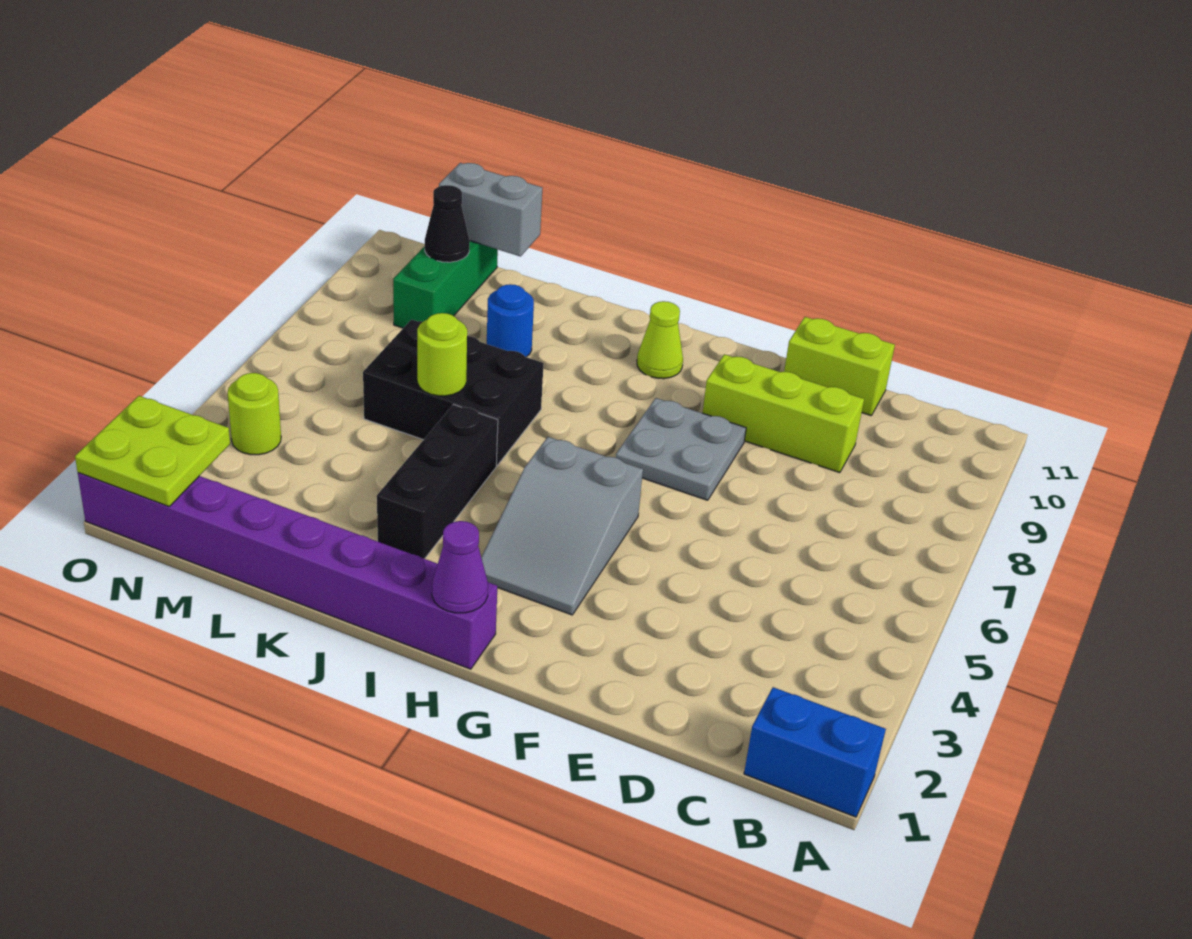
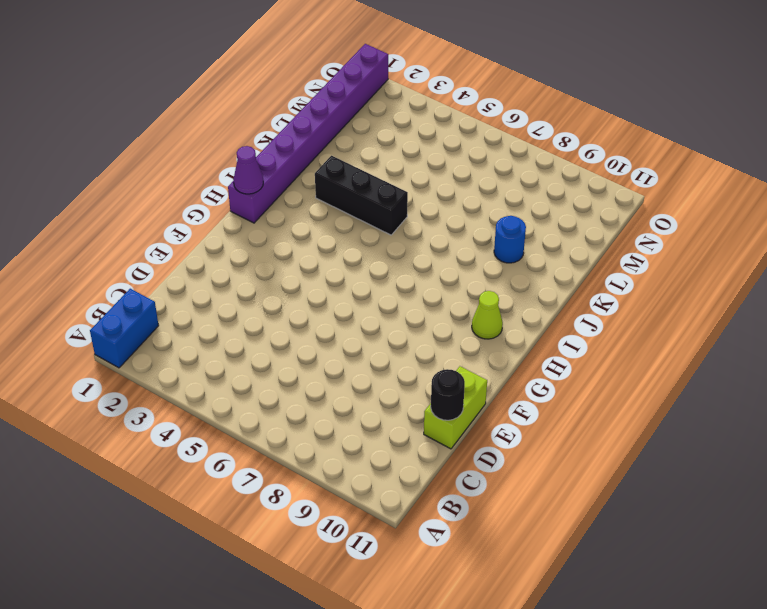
black 1x1 round brick [431,369,465,420] -> none
none -> lime 1x3 brick [703,354,864,473]
none -> grey 2x2 plate [616,398,746,500]
none -> grey 2x3 slope [481,437,643,615]

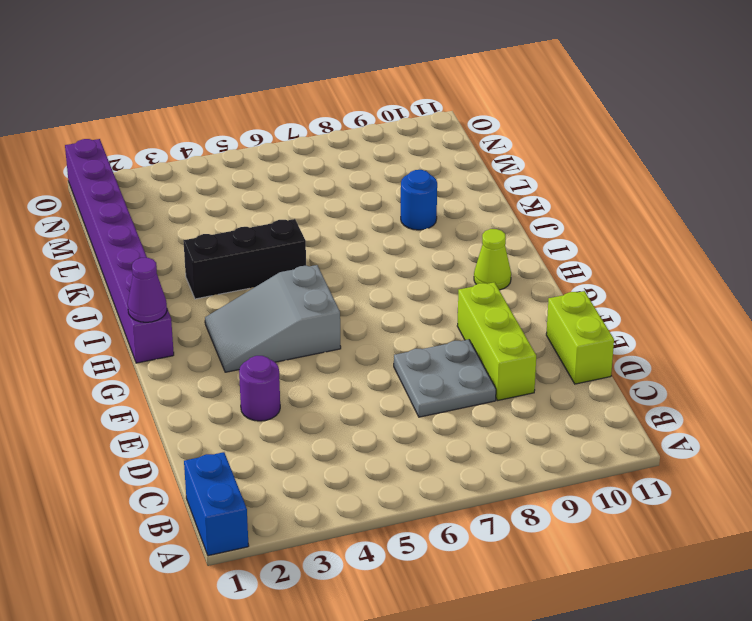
grey 2x2 plate [394,339,496,417] -> grey 2x2 plate moved to [616,398,746,500]
purple 1x1 round brick [239,356,280,421] -> none
none -> black 2x3 brick [363,319,544,465]
none -> green 1x3 brick [393,241,498,328]
none -> lime 1x1 round brick [228,373,281,455]

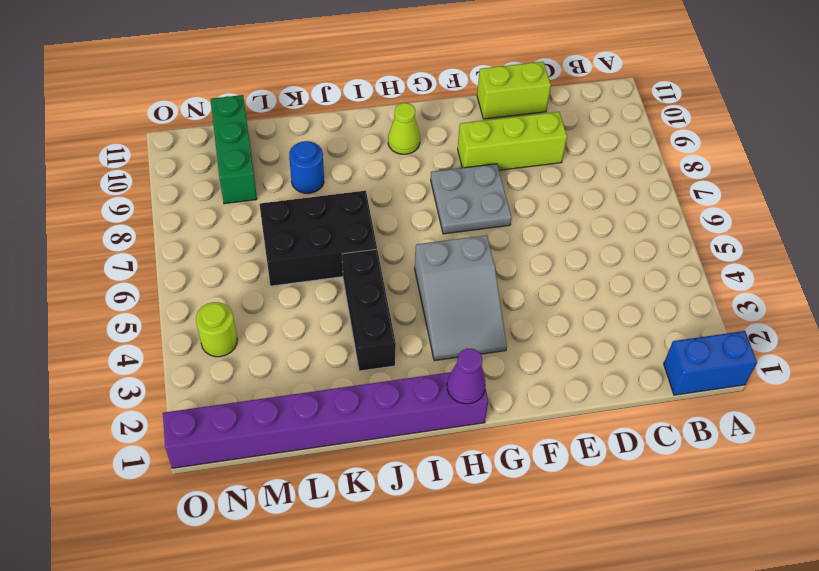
none -> lime 1x1 round brick [417,313,467,396]
none -> grey 1x2 brick [439,163,542,256]
none -> black 1x1 cone [425,185,470,262]

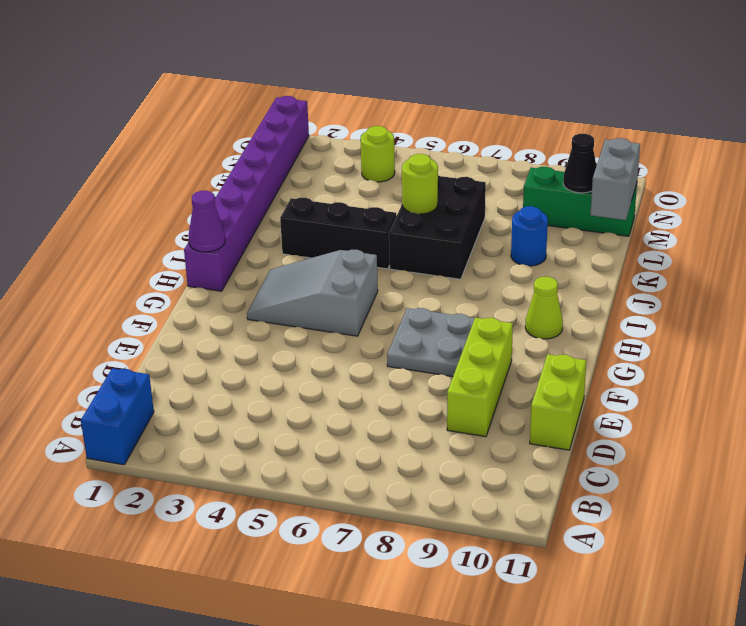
none -> lime 2x2 plate [75,396,230,506]

